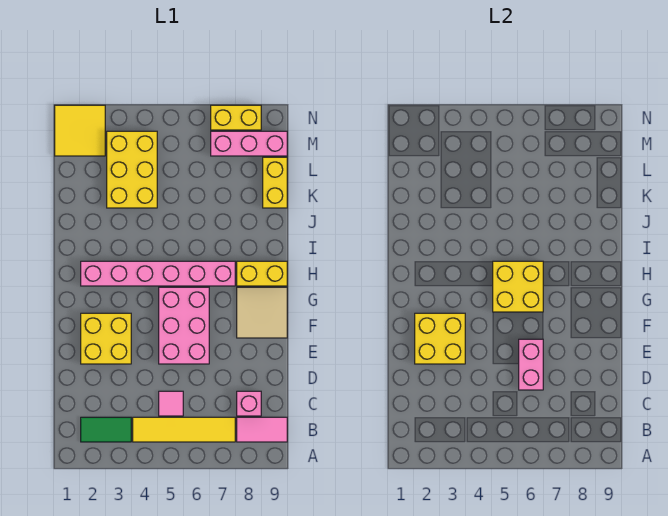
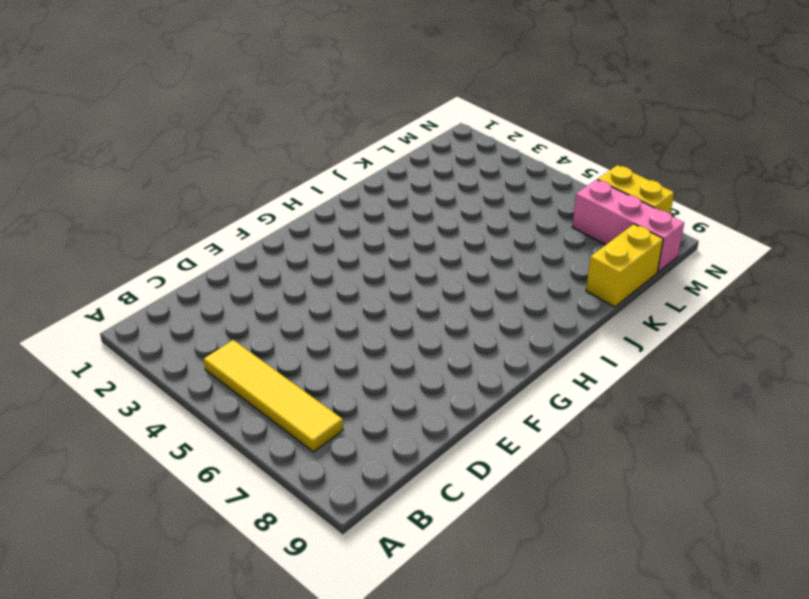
none -> green 1x2 tile [81,417,131,442]
none -> pink 1x2 tile [237,417,287,442]
none -> pink 1x1 tile [159,391,183,416]

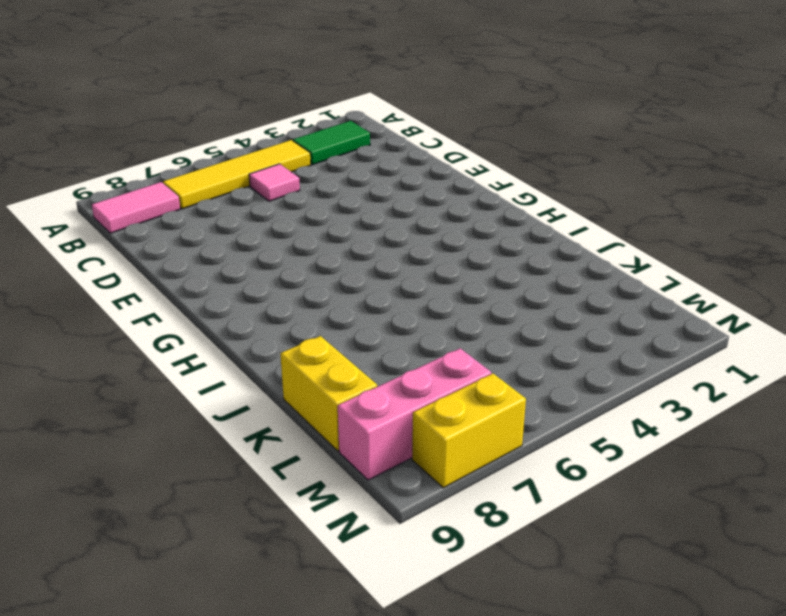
none -> pink 1x1 brick [237,391,261,416]
none -> yellow 2x2 brick [81,313,131,364]
none -> pink 2x3 brick [159,287,209,364]

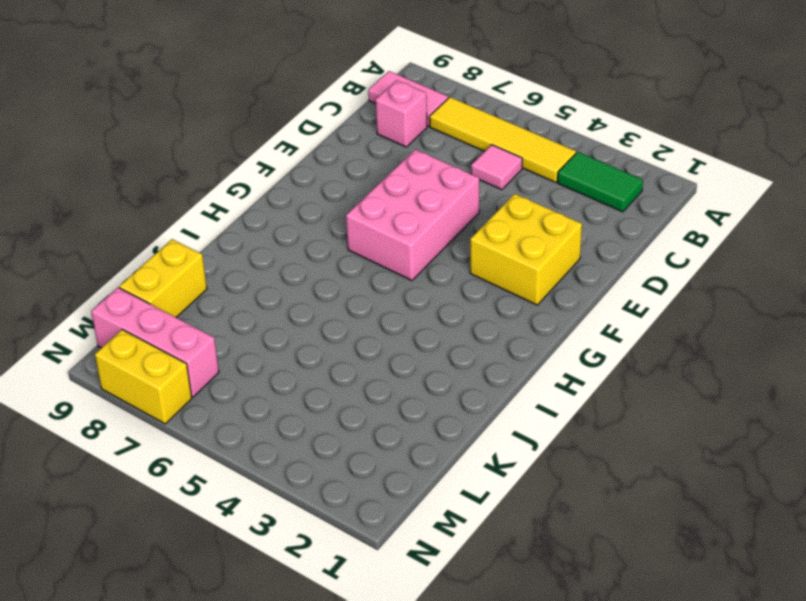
none -> tan 2x2 tile [237,287,287,338]
none -> pink 1x6 brick [81,261,235,286]
none -> yellow 1x2 brick [237,261,287,286]

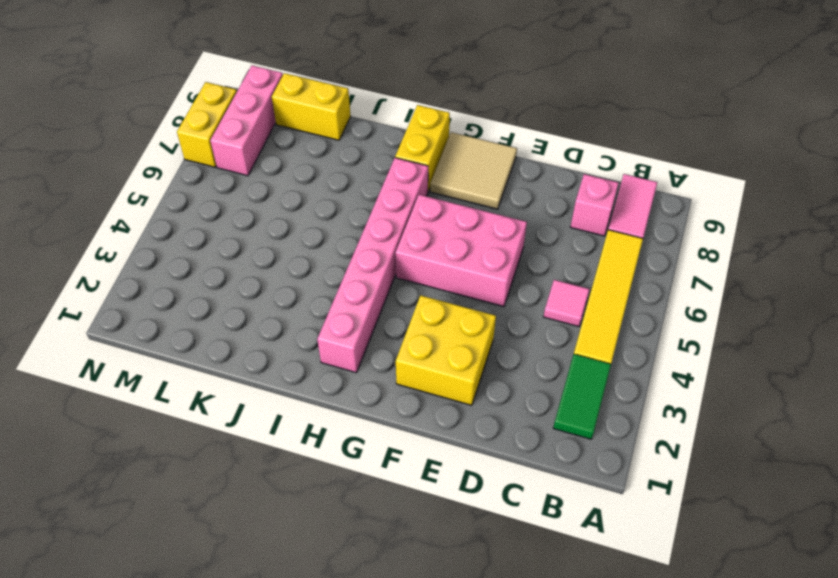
none -> yellow 2x3 brick [107,131,157,208]
none -> yellow 2x2 tile [55,105,105,156]
none -> pink 1x2 brick [519,339,543,390]

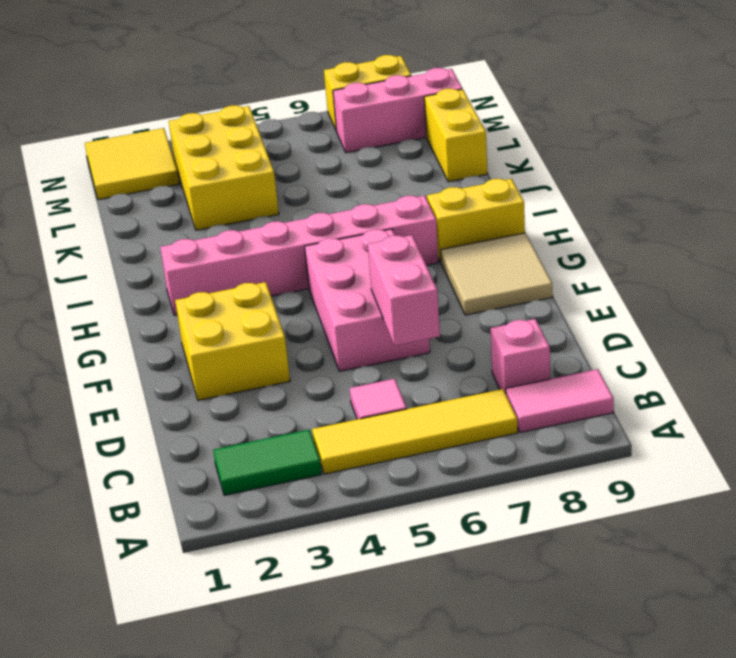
none -> yellow 2x2 brick [415,313,465,364]
none -> yellow 2x2 brick [493,261,543,312]

